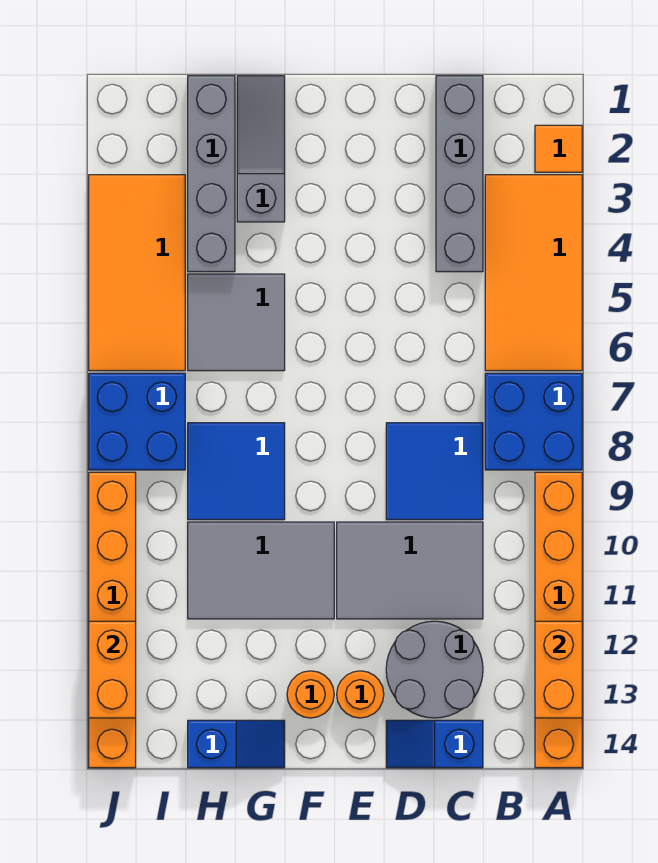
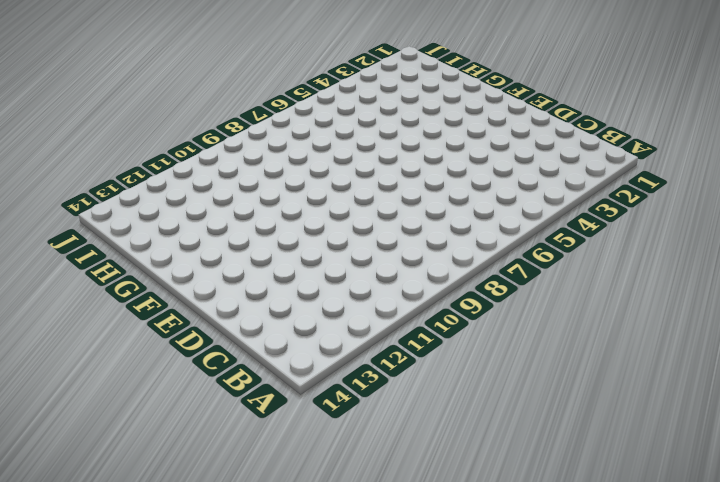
none -> orange 1x1 tile [535,125,582,172]
none -> orange 2x4 tile [485,175,582,371]
none -> blue 2x2 brick [485,373,582,470]

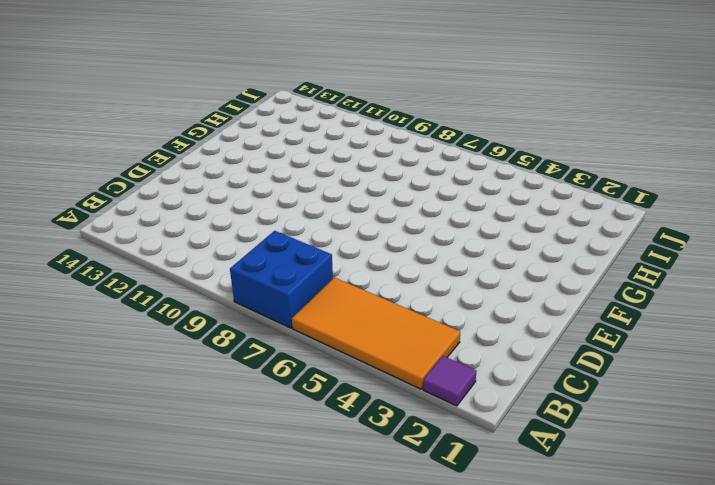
purple 1x1 tile [423,356,476,406] -> orange 1x1 tile [535,125,582,172]
none -> orange 1x6 brick [535,472,582,768]
none -> grey 1x4 brick [436,76,483,272]
none -> blue 2x2 tile [386,423,483,520]

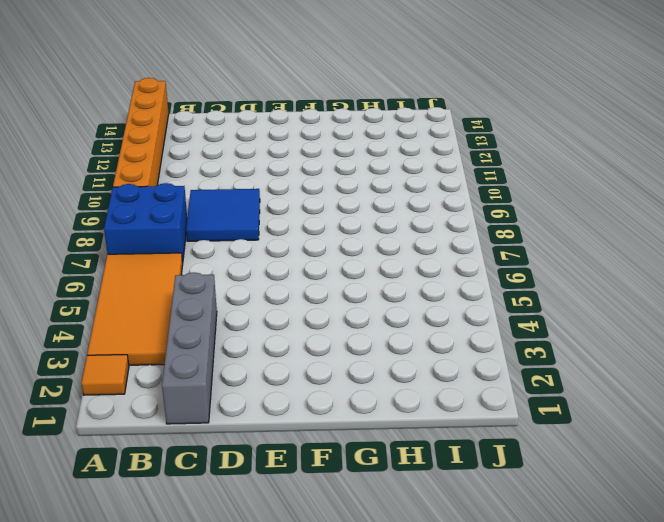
none -> grey 2x3 tile [337,522,483,619]
none -> grey 2x2 round brick [386,621,483,718]
none -> blue 1x2 slope [386,720,483,768]

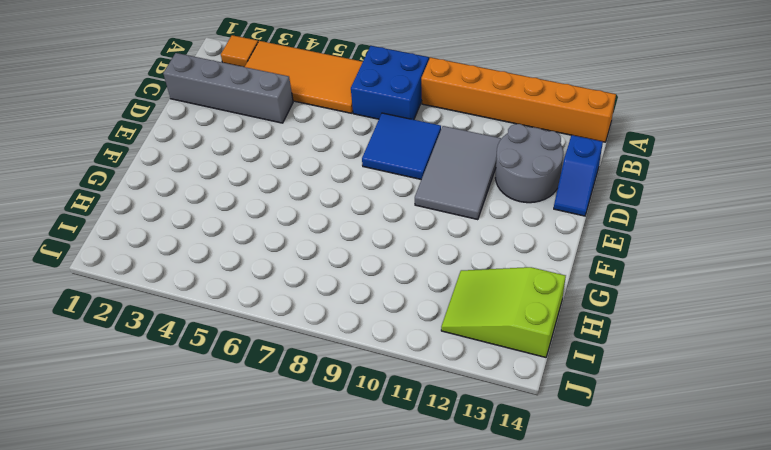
lime 2x3 slope [441,267,566,357] -> blue 1x2 slope [188,720,285,768]
none -> orange 1x1 round brick [337,671,384,718]
none -> grey 2x3 tile [188,522,334,619]
none -> orange 1x1 round brick [287,671,334,718]

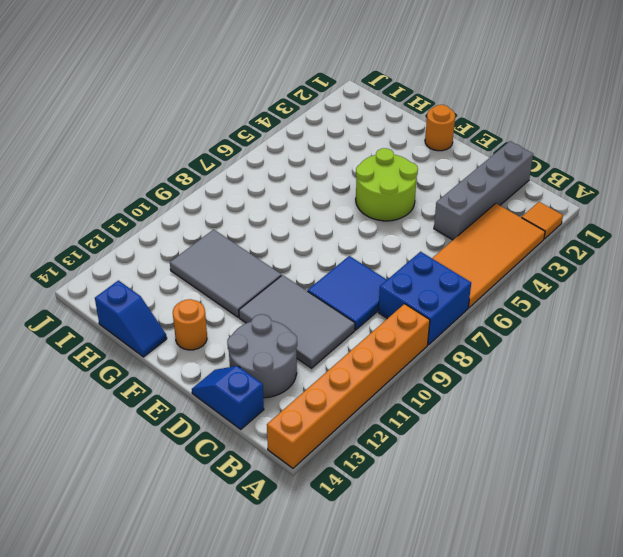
lime 2x2 round brick [356,148,418,221] -> none
orange 1x1 round brick [425,105,455,151] -> orange 1x1 round brick moved to [337,671,384,718]
none -> grey 1x3 slope [237,76,285,222]
none -> grey 2x2 tile [188,274,285,371]
none -> blue 2x2 tile [188,423,285,520]

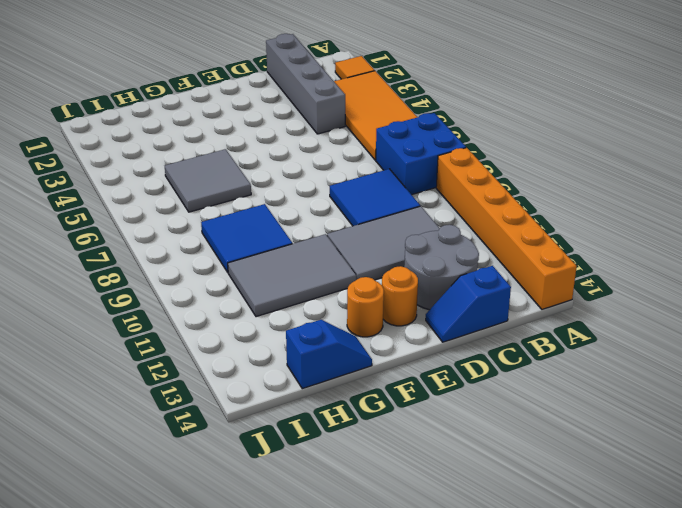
none -> grey 1x3 slope [237,76,285,222]
none -> grey 1x4 brick [188,76,235,272]
none -> orange 2x4 tile [89,175,185,371]

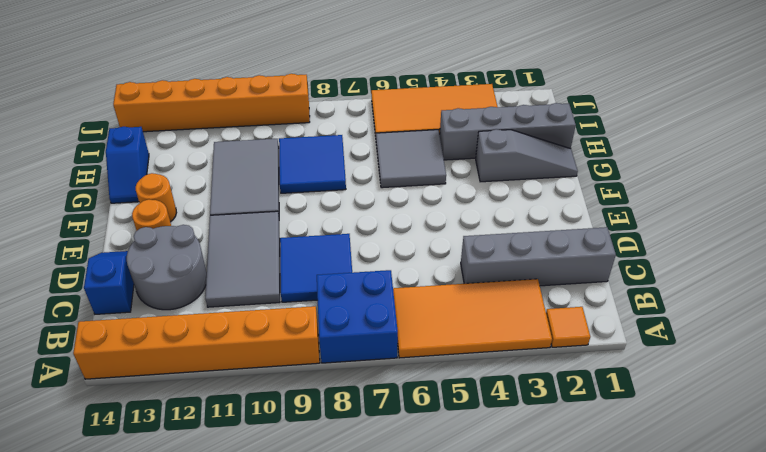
none -> blue 2x2 brick [89,373,185,470]
none -> orange 1x2 brick [535,621,582,718]
none -> orange 1x2 brick [89,621,136,718]

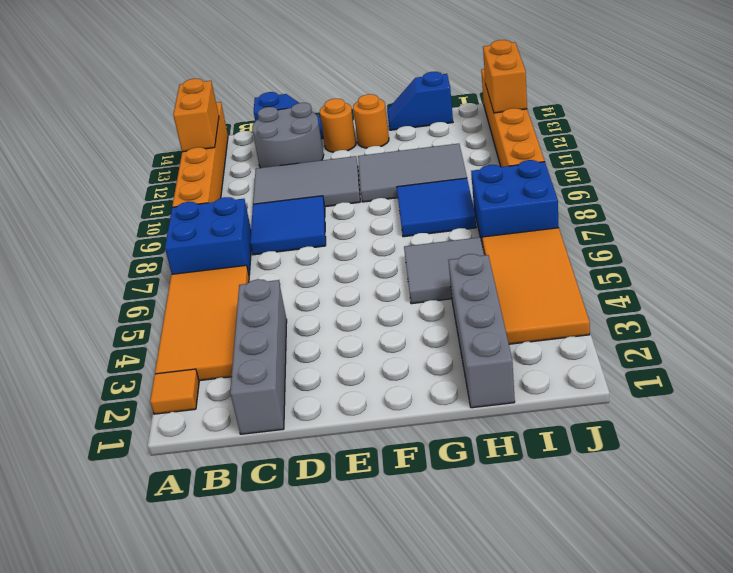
none -> grey 1x3 slope [237,76,285,222]

